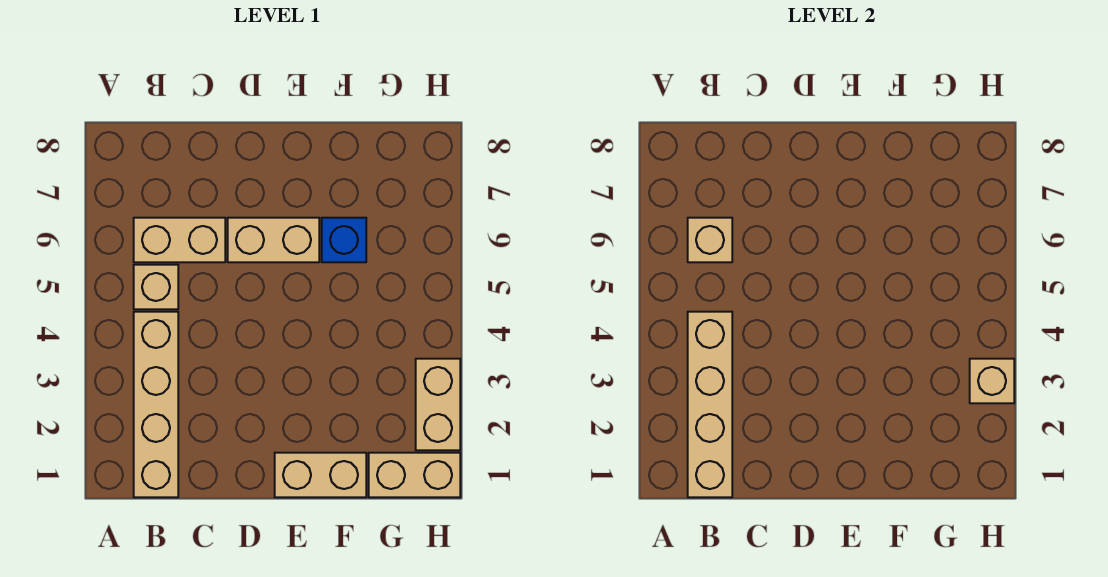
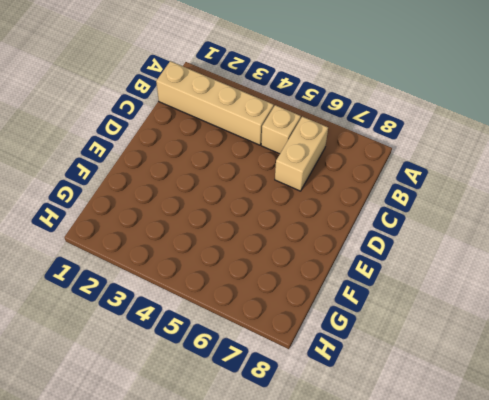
none -> tan 1x2 brick [228,218,319,262]
none -> tan 1x2 brick [275,453,366,497]

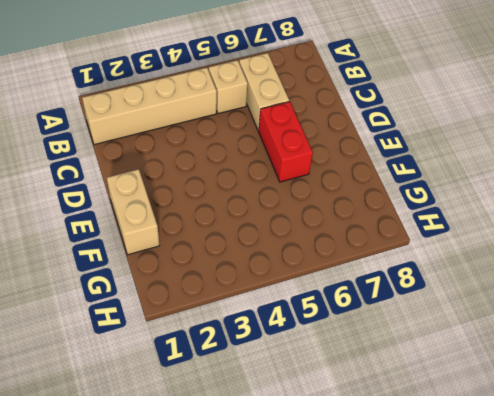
red 1x2 brick [259,102,313,182] -> tan 1x2 brick [228,218,319,262]
none -> blue 1x1 brick [322,218,366,262]
none -> tan 1x2 brick [369,453,460,497]

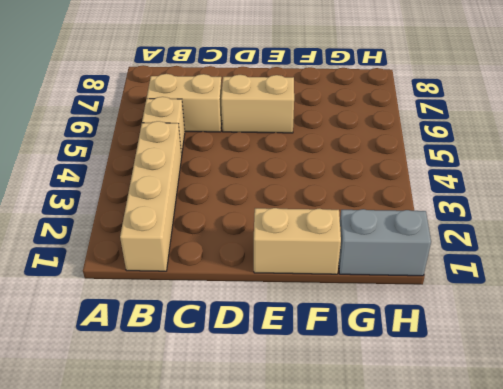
grey 1x2 brick [339,209,431,276] -> tan 1x2 brick [369,453,460,497]
none -> blue 1x1 brick [322,218,366,262]
none -> tan 1x2 brick [416,359,460,450]

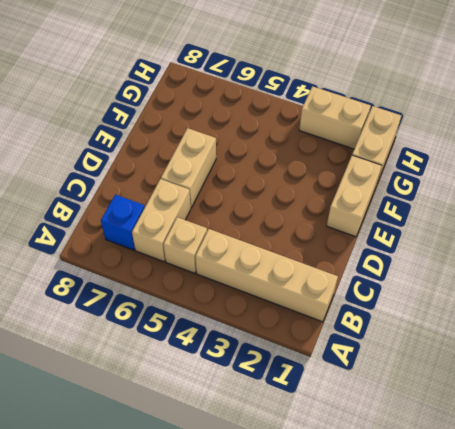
blue 1x1 brick [101,194,145,250] -> blue 1x1 brick moved to [322,218,366,262]
none -> tan 1x4 brick [688,312,732,497]
none -> tan 1x1 brick [688,218,732,262]

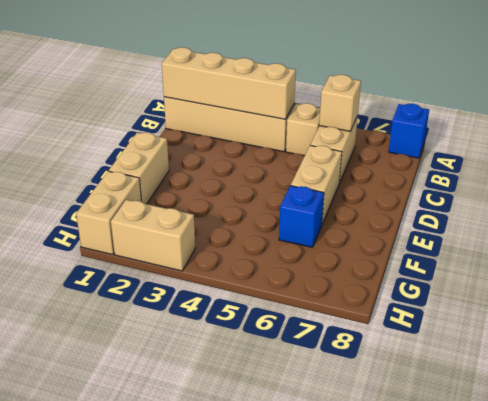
blue 1x1 brick [389,104,429,158] -> none
none -> tan 1x1 brick [970,359,1014,403]

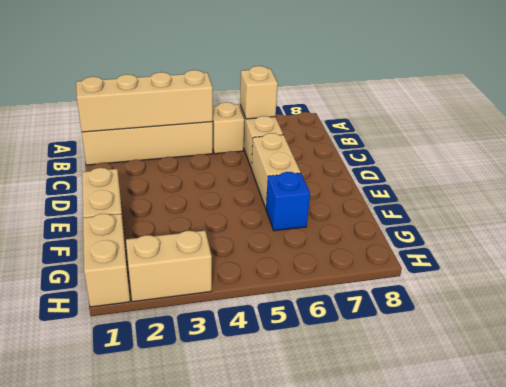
none -> tan 1x1 brick [970,359,1014,403]

